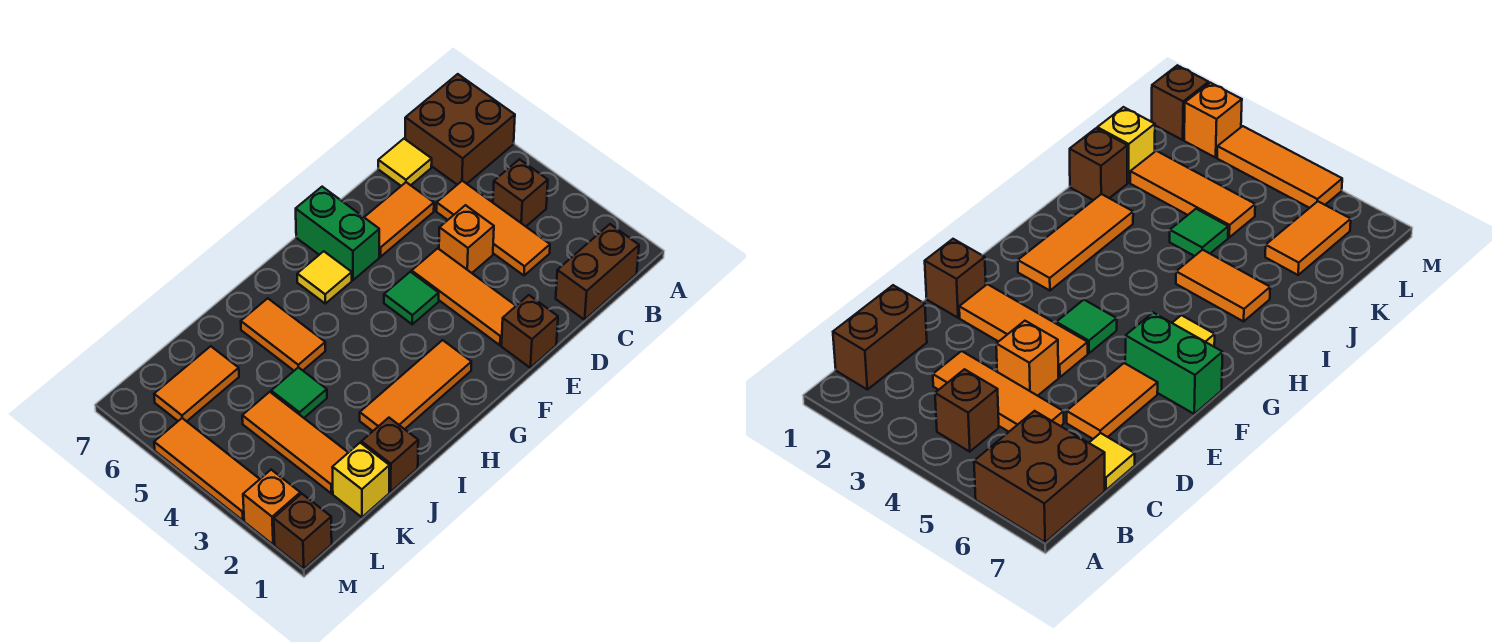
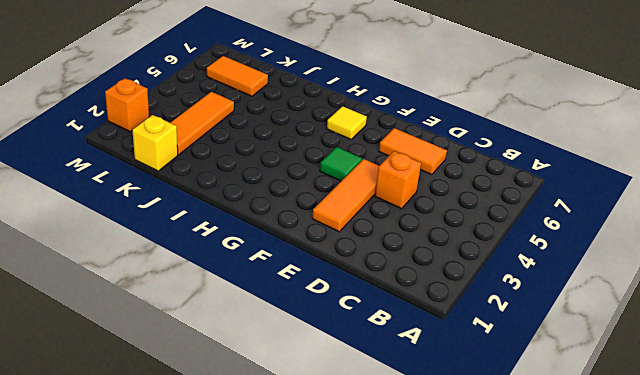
none -> brown 2x2 brick [405,74,515,185]
none -> brown 1x2 brick [556,224,639,320]
none -> brown 1x1 brick [493,159,548,226]

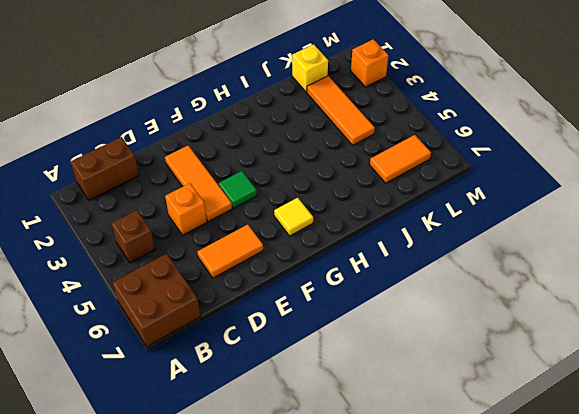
none -> orange 1x3 tile [436,181,550,275]
none -> yellow 1x1 tile [378,139,432,186]
none -> brown 1x1 brick [501,295,558,368]

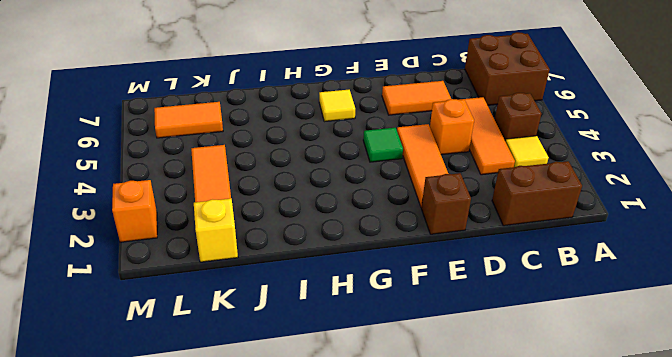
yellow 1x1 tile [505,136,549,167] -> yellow 1x1 tile moved to [378,139,432,186]
none -> green 1x2 brick [296,187,379,280]
none -> orange 1x3 tile [360,340,471,431]
none -> orange 1x2 tile [241,298,325,371]

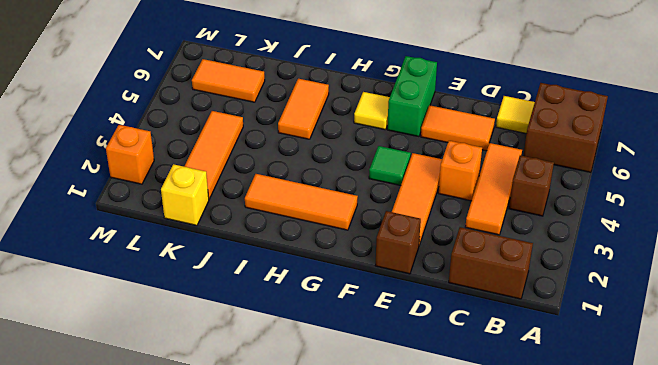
none -> brown 1x1 brick [361,418,418,492]
none -> green 1x1 tile [271,367,327,418]
none -> brown 1x1 brick [274,494,332,569]

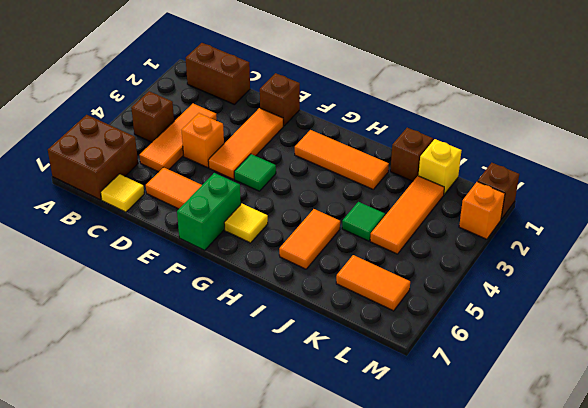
none -> orange 1x3 tile [154,418,260,521]

